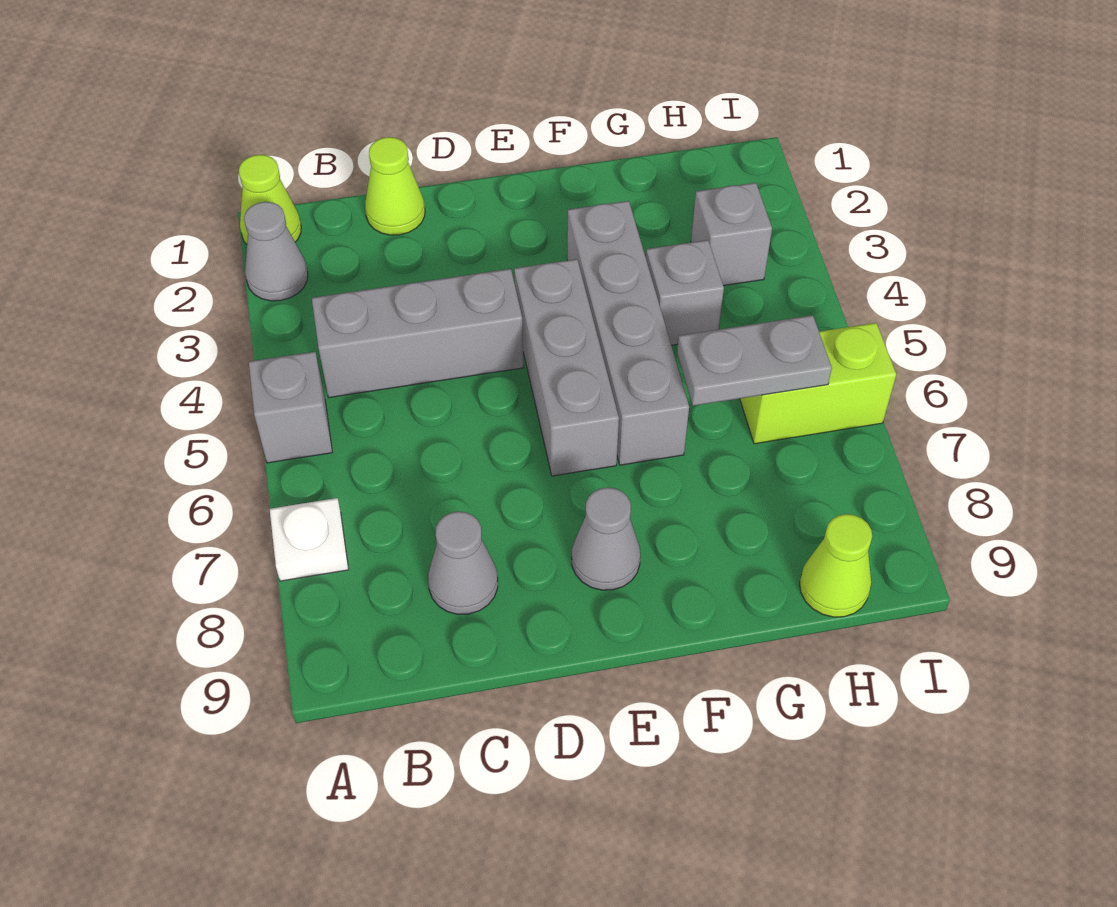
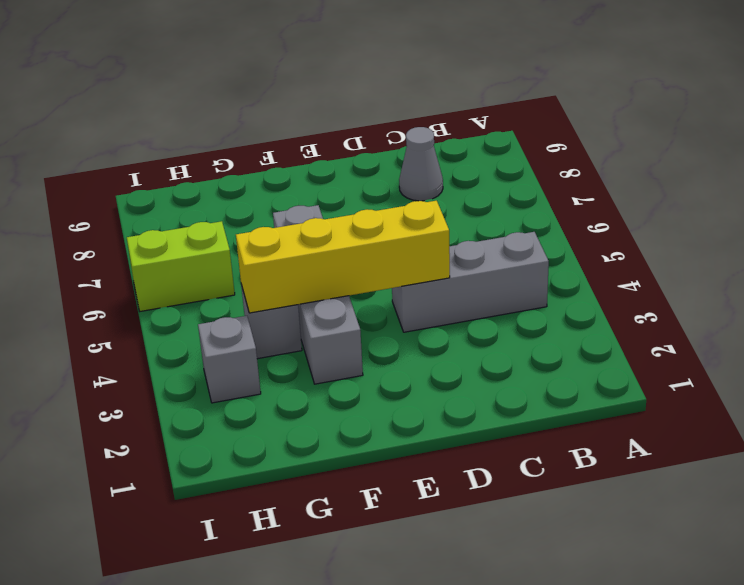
yellow 1x4 brick [236,201,450,313] -> none
none -> lime 1x1 cone [239,155,301,244]
none -> grey 1x1 cone [244,202,308,301]
none -> grey 1x1 brick [249,352,332,463]

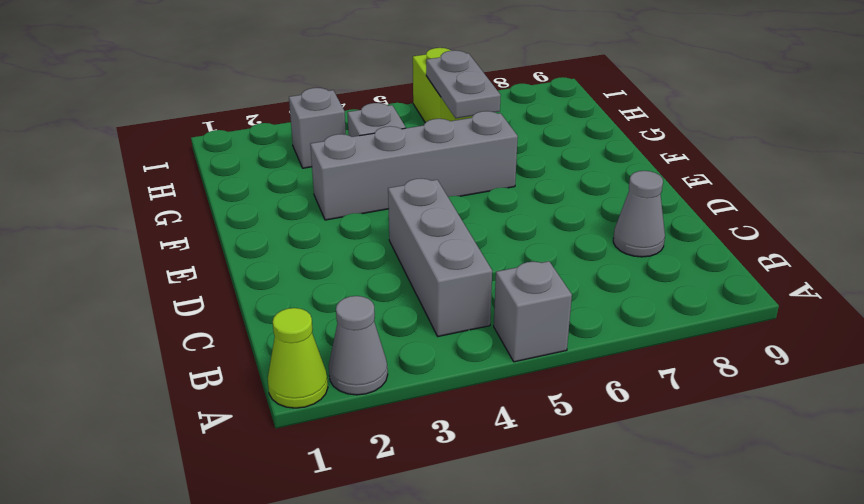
none -> white 1x1 plate [270,498,349,581]
none -> lime 1x1 cone [365,137,425,235]
none -> grey 1x3 brick [514,259,619,476]

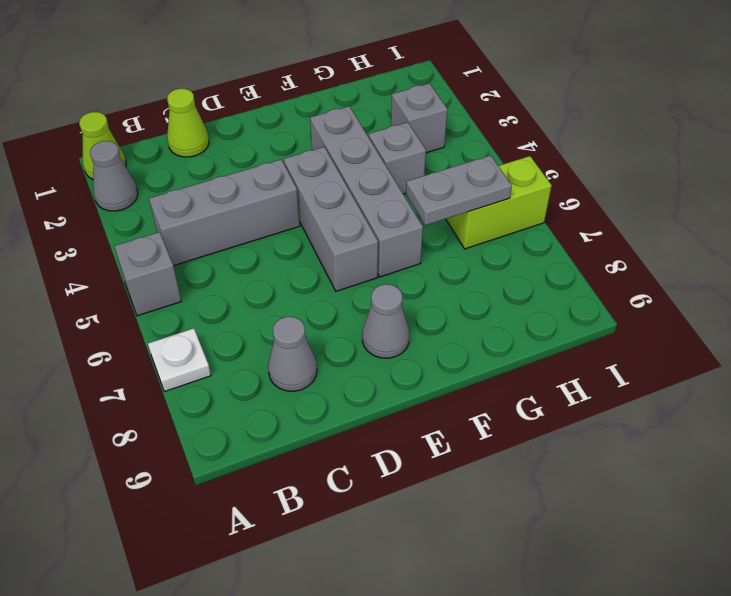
none -> lime 1x1 cone [800,514,872,617]

